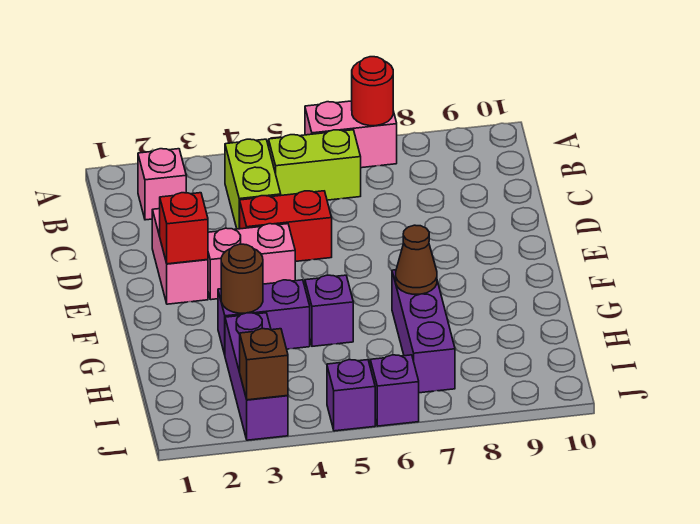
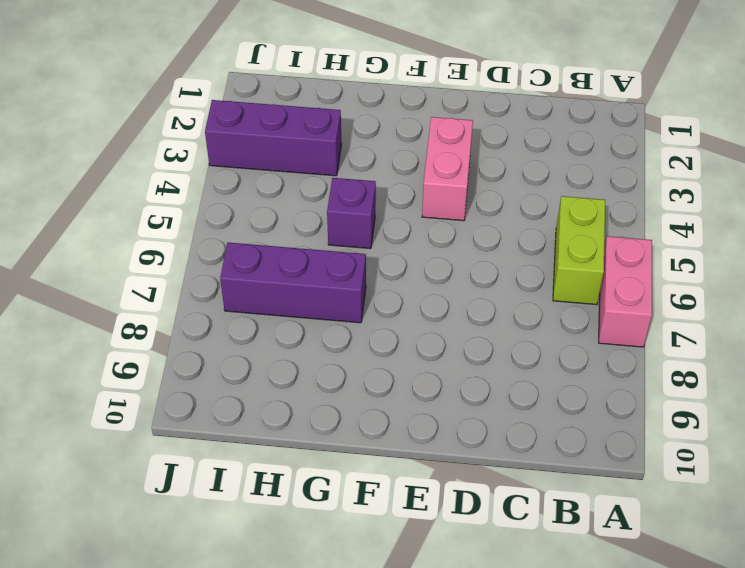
none -> pink 1x1 brick [138,149,186,220]
none -> lime 1x2 brick [225,139,281,229]
none -> pink 1x2 brick [152,209,208,304]

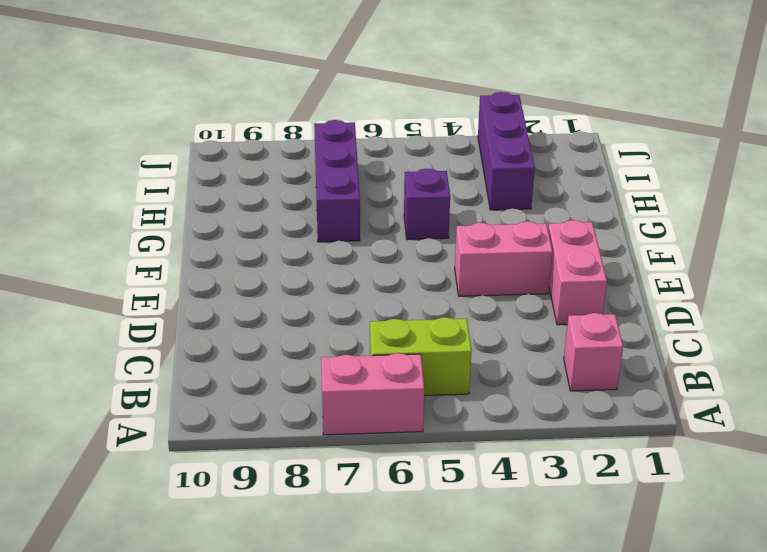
none -> lime 1x2 brick [225,139,281,229]
none -> red 1x2 brick [240,191,332,262]
none -> purple 1x2 brick [218,280,310,354]

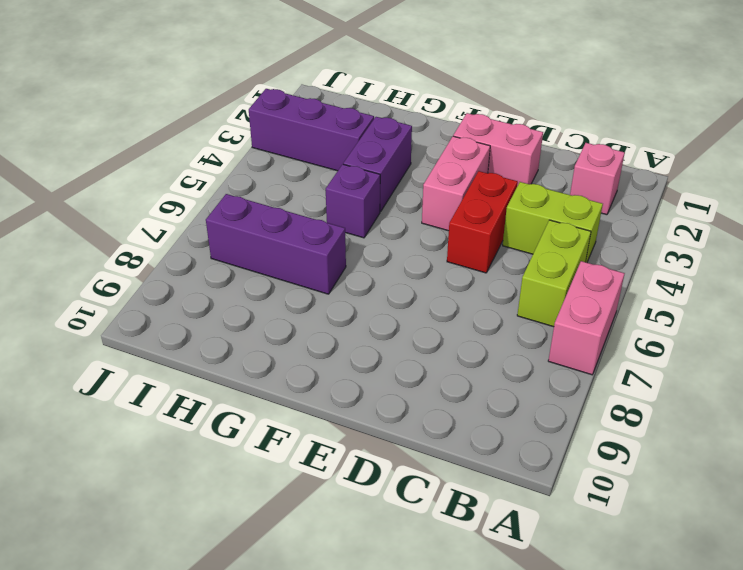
none -> purple 1x1 brick [327,360,375,431]
none -> purple 1x1 brick [370,355,419,426]
none -> red 1x1 round brick [352,57,393,126]

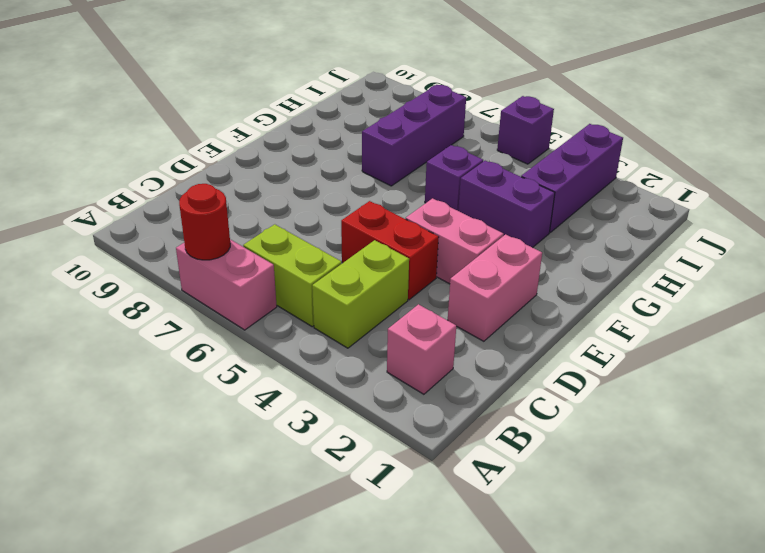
none -> purple 1x1 brick [370,355,419,426]
none -> red 1x1 brick [160,193,208,264]
none -> brown 1x1 round brick [221,244,263,313]

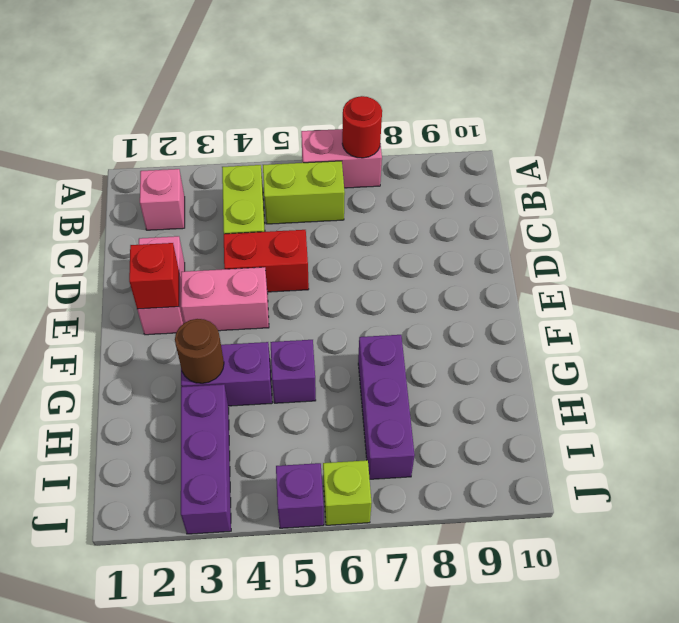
lime 1x1 brick [323,460,372,525] -> purple 1x1 brick [370,355,419,426]
none -> brown 1x1 cone [396,225,437,294]
none -> brown 1x1 brick [240,329,288,400]

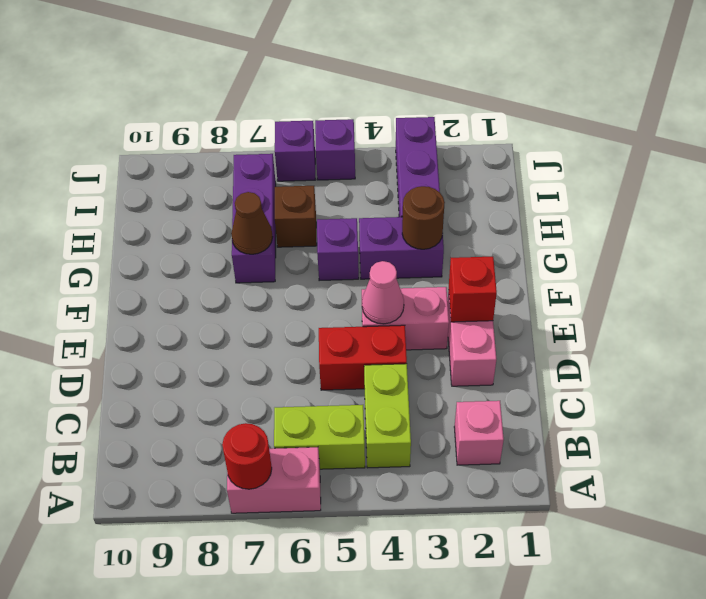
pink 1x1 cone [362,261,404,324] -> none
brown 1x1 brick [275,186,317,247] -> brown 1x1 brick moved to [240,329,288,400]

